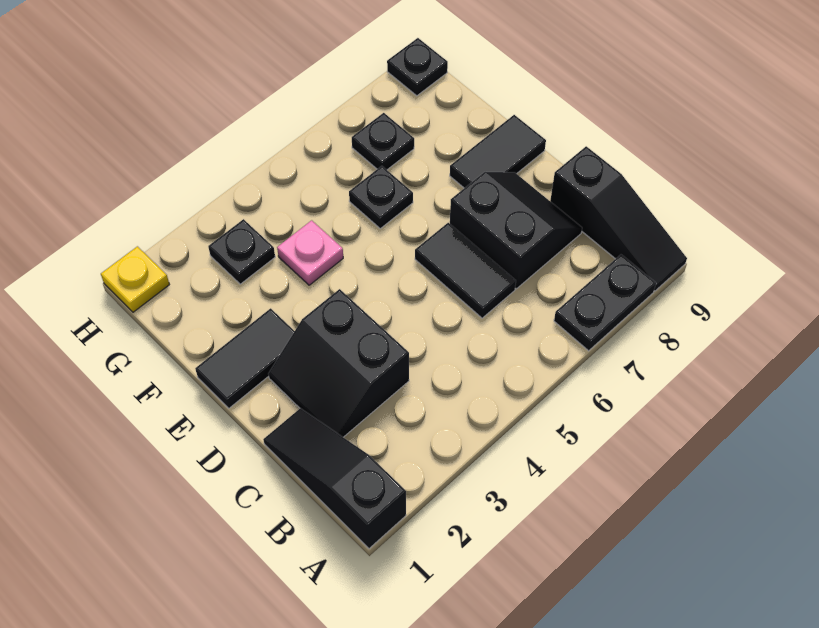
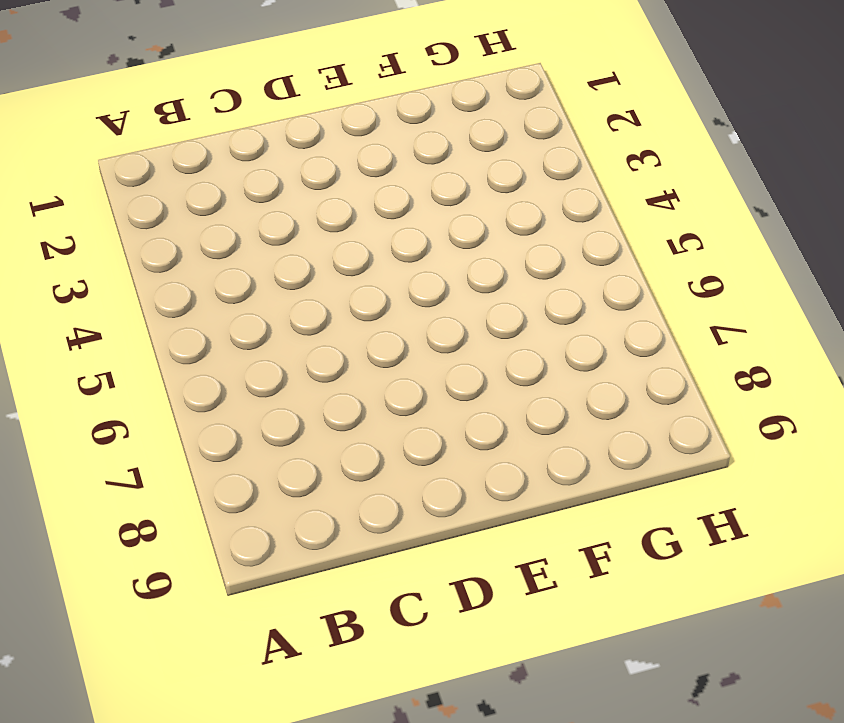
none -> black 1x3 slope [263,408,406,549]
none -> black 1x2 plate [554,255,656,351]
none -> black 1x3 slope [550,146,687,291]

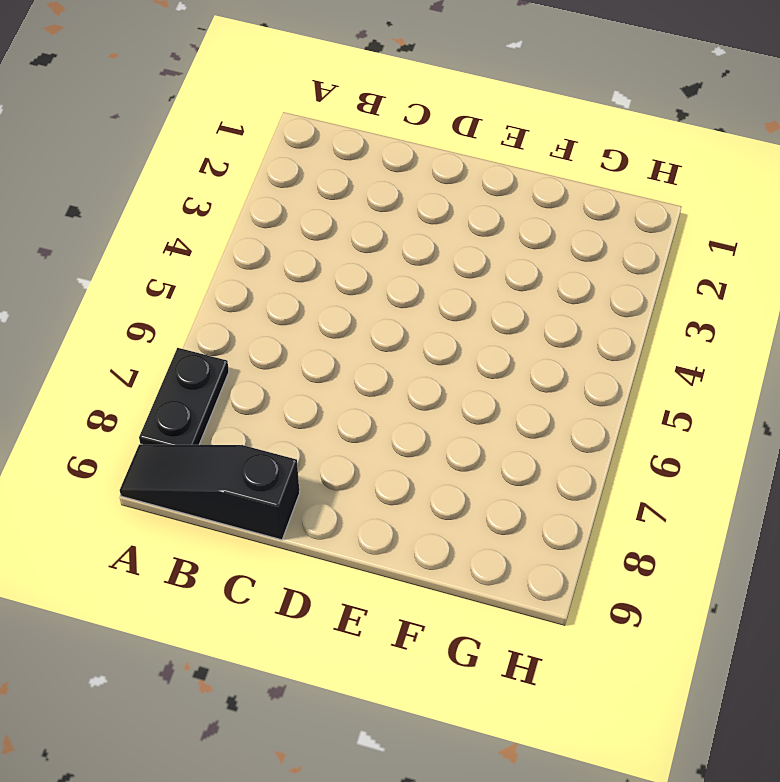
none -> black 1x3 slope [263,408,406,549]
none -> black 2x2 slope [268,289,409,437]
none -> black 1x2 tile [415,223,516,318]

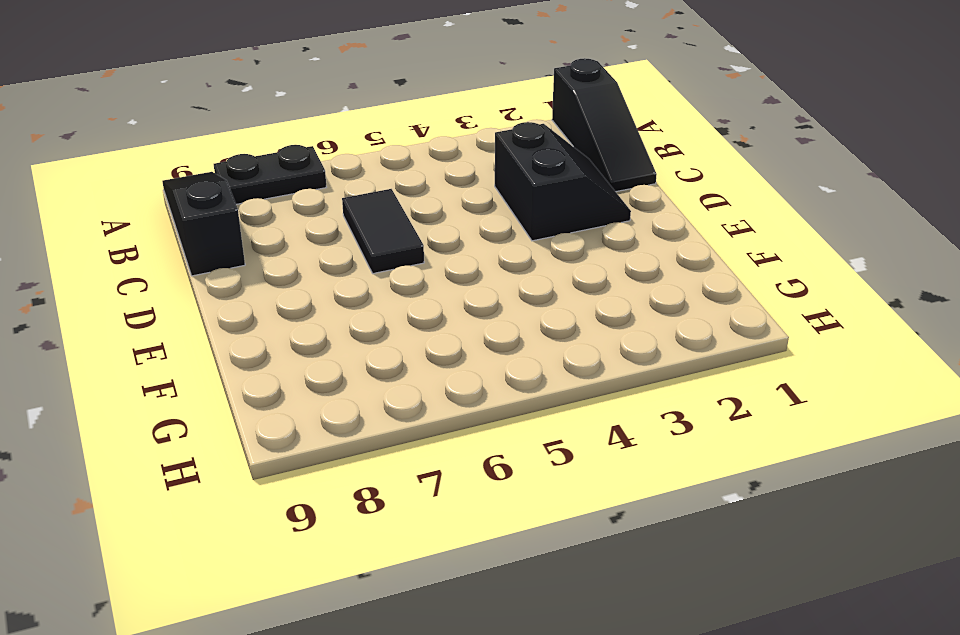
none -> black 2x2 slope [450,172,582,289]
none -> black 1x2 tile [195,308,294,408]
none -> black 1x2 tile [450,115,546,188]

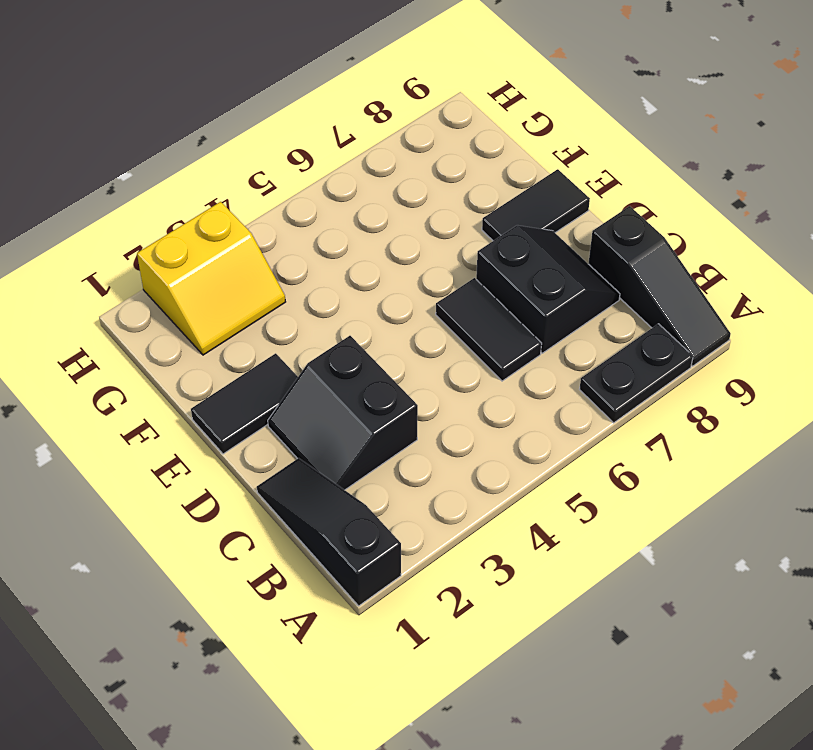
yellow 2x2 slope [137,202,285,355] -> black 1x1 plate [208,219,275,284]
none -> pink 1x1 plate [277,220,343,285]
none -> black 1x1 plate [349,166,413,228]
none -> black 1x1 plate [352,113,414,170]

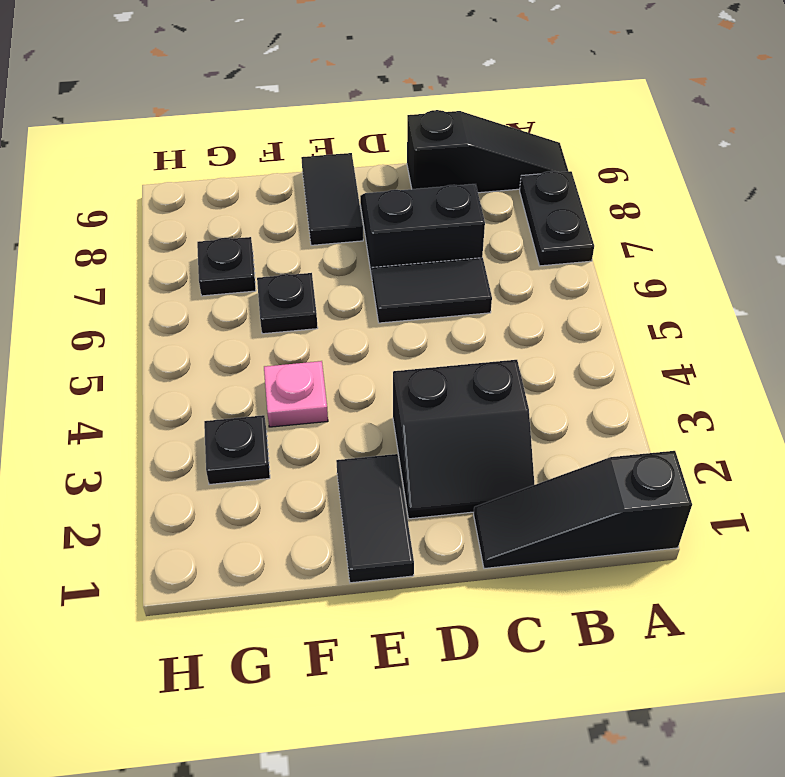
none -> yellow 1x1 plate [101,246,169,312]
none -> black 1x1 plate [387,38,448,96]

